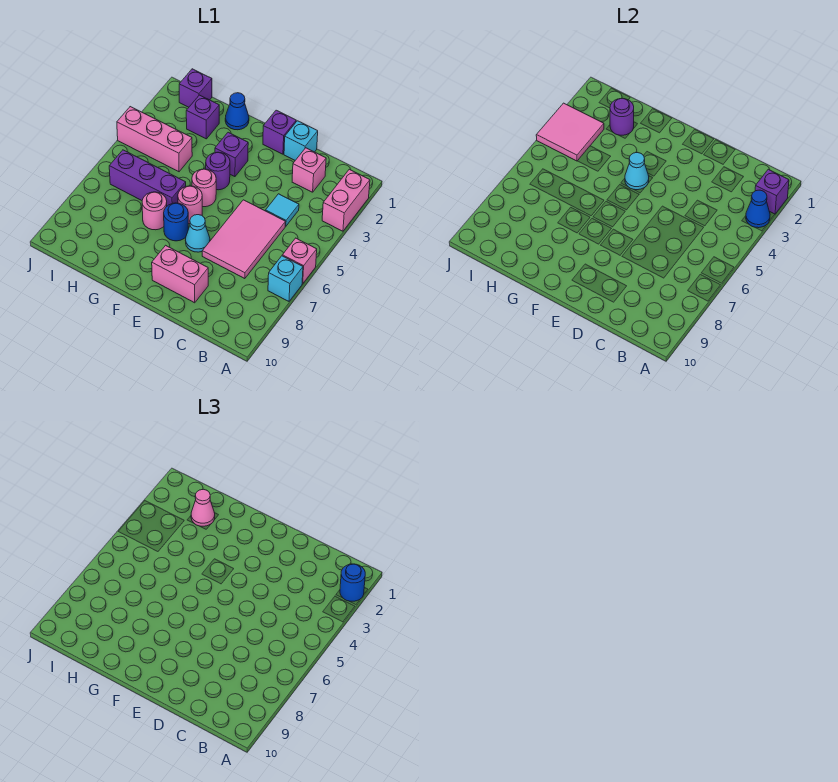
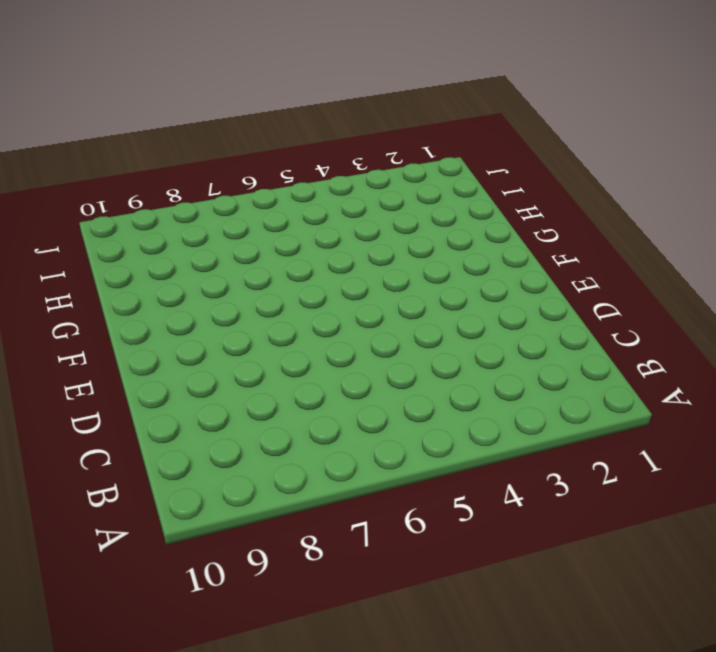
none -> pink 1x2 brick [322,169,370,231]
none -> pink 1x1 brick [282,238,317,284]
none -> cyan 1x1 brick [268,256,303,301]

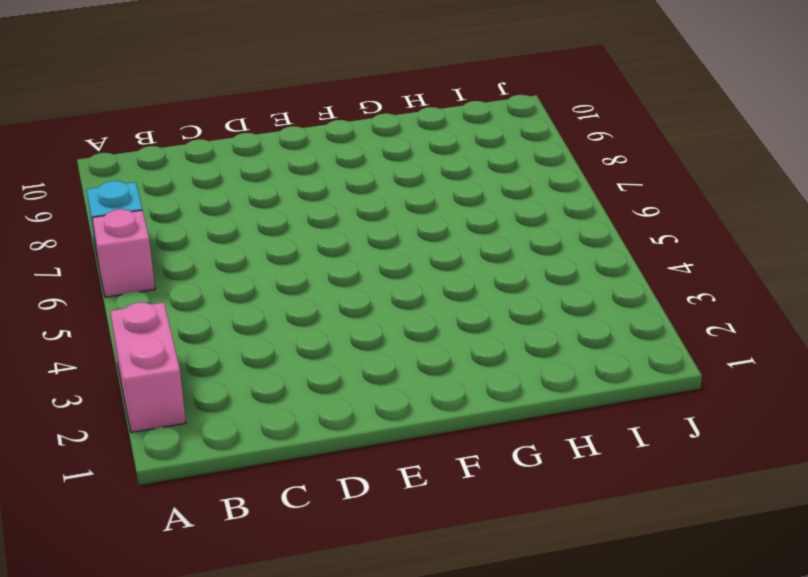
none -> pink 1x1 brick [292,148,326,192]
none -> cyan 1x1 tile [266,194,299,226]
none -> pink 2x3 tile [202,200,286,279]

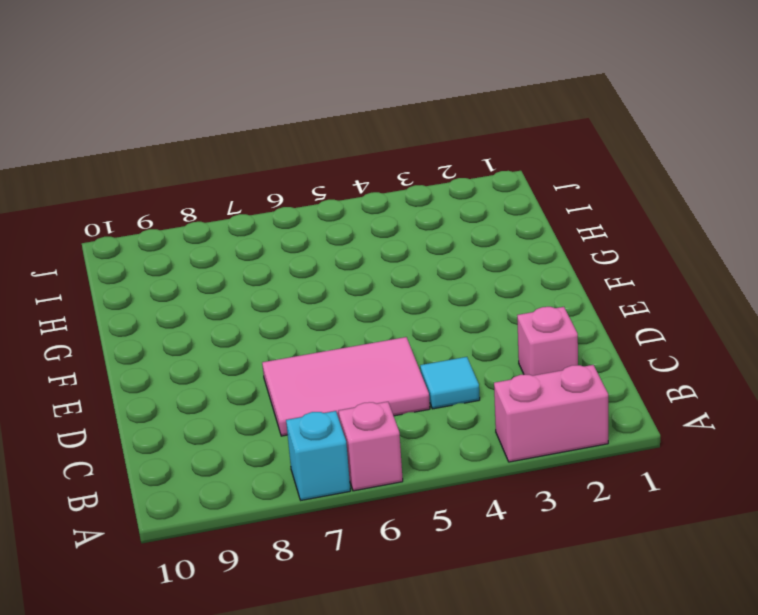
none -> cyan 1x1 brick [284,121,318,160]
none -> pink 1x2 brick [152,245,208,303]
none -> purple 1x1 brick [263,110,296,154]

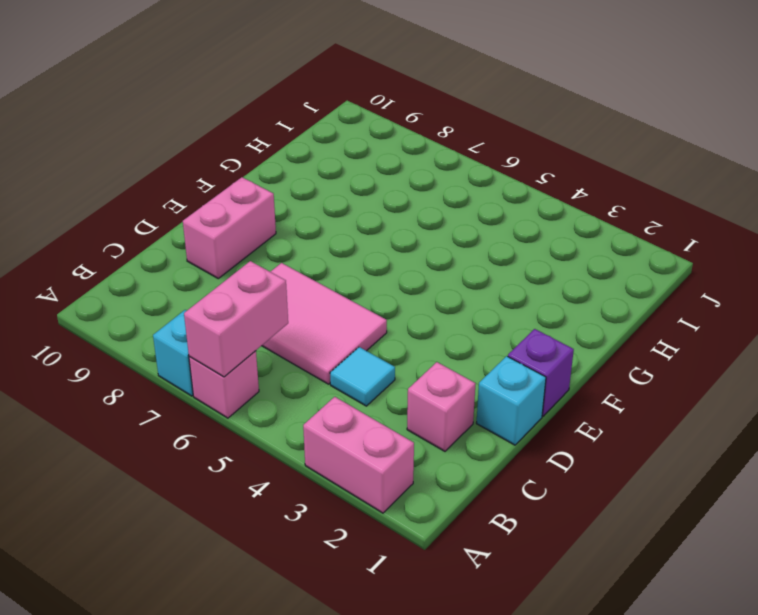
pink 1x2 brick [184,261,288,377] -> none
none -> cyan 1x1 cone [186,215,210,252]
none -> purple 1x1 brick [215,132,248,177]
none -> purple 1x1 round brick [206,152,230,190]

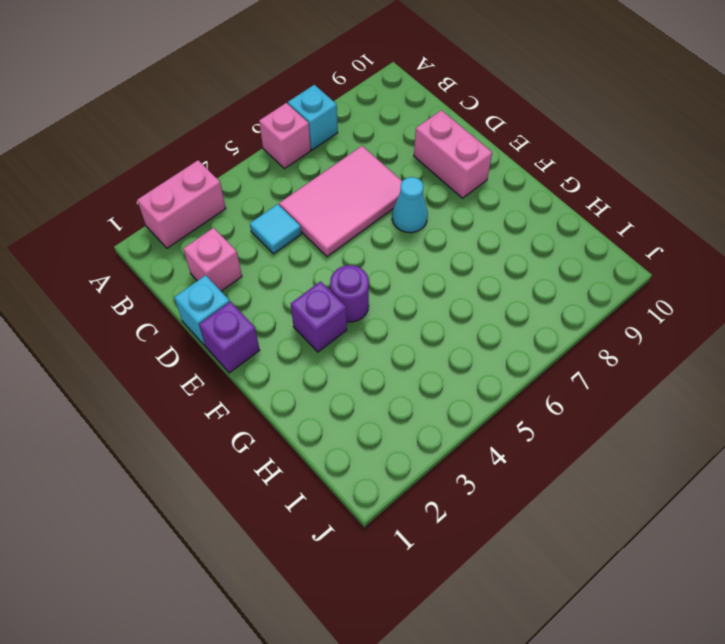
none -> pink 1x1 round brick [192,169,216,207]
none -> pink 1x1 round brick [178,186,202,224]
none -> blue 1x1 round brick [164,203,188,241]

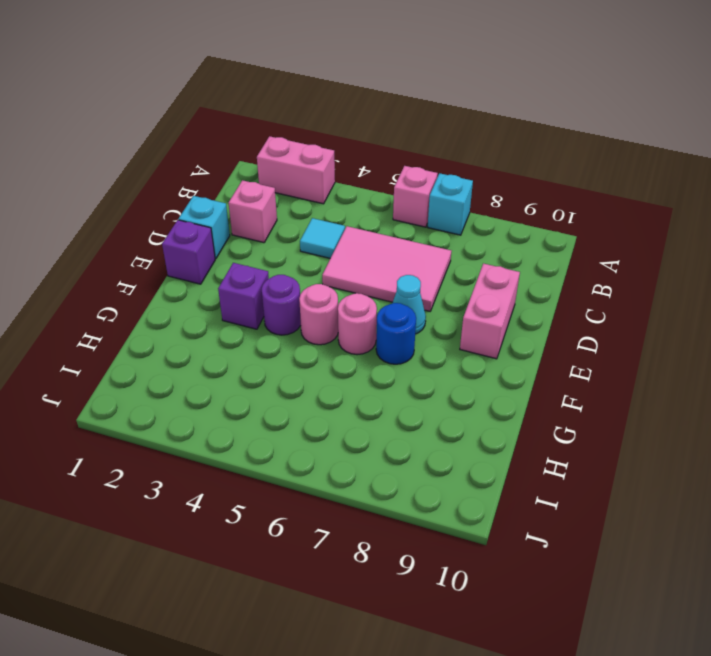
none -> blue 1x1 cone [225,93,249,130]
none -> purple 1x3 brick [109,150,186,206]
none -> pink 1x1 round brick [142,192,167,230]

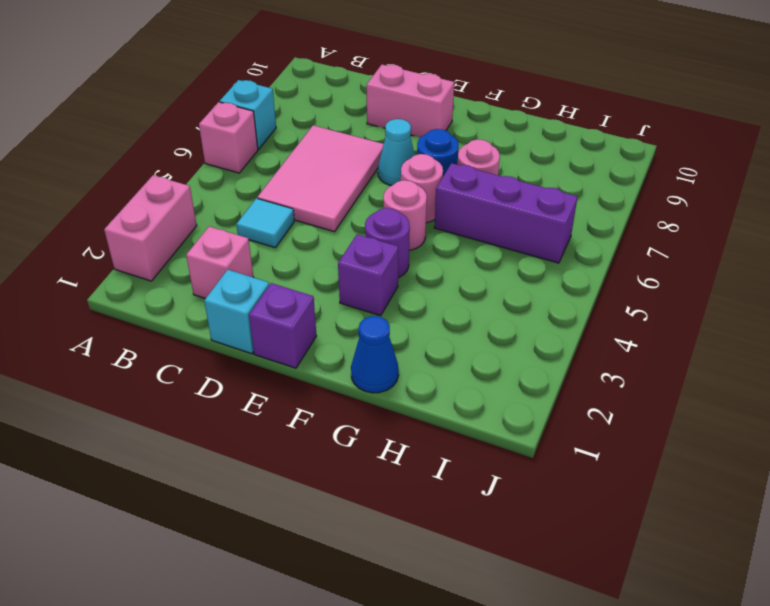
none -> purple 1x1 brick [186,95,219,139]
none -> pink 1x3 brick [117,107,192,172]
none -> purple 1x1 brick [179,69,212,107]

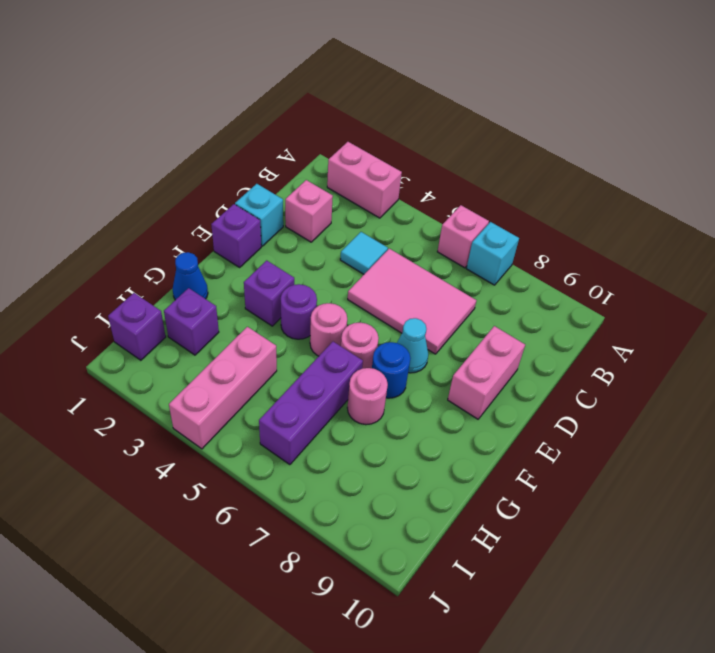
none -> purple 1x1 brick [755,169,789,214]
none -> blue 1x1 cone [746,190,770,228]
none -> cyan 1x1 cone [625,153,649,190]

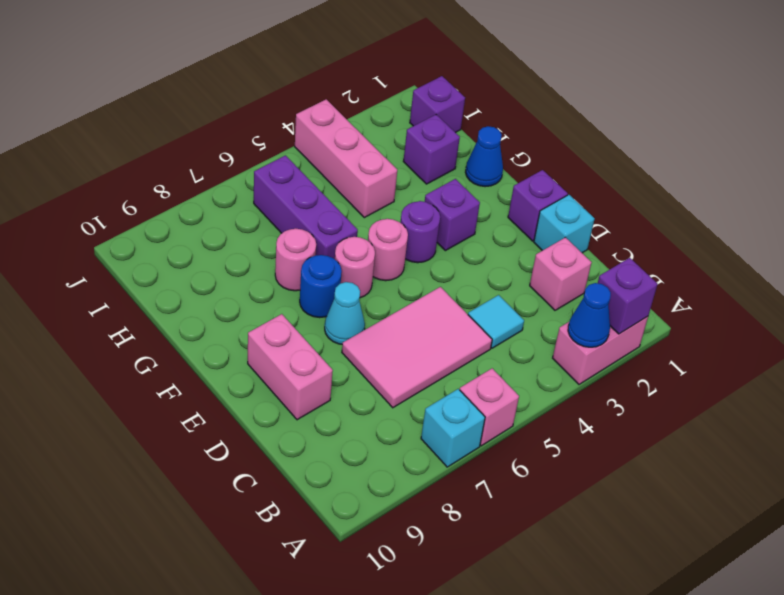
none -> cyan 1x1 cone [625,153,649,190]
none -> purple 1x1 round brick [610,98,634,135]
none -> pink 2x2 tile [536,103,604,161]

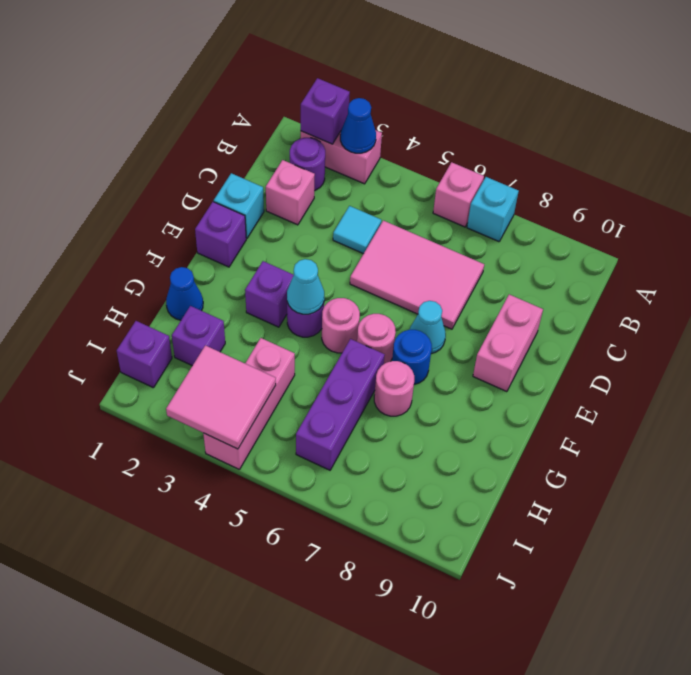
purple 1x1 round brick [290,138,325,191] -> purple 1x1 round brick moved to [610,98,634,135]
none -> blue 1x1 round brick [340,564,365,601]
none -> pink 1x1 cone [191,489,215,526]

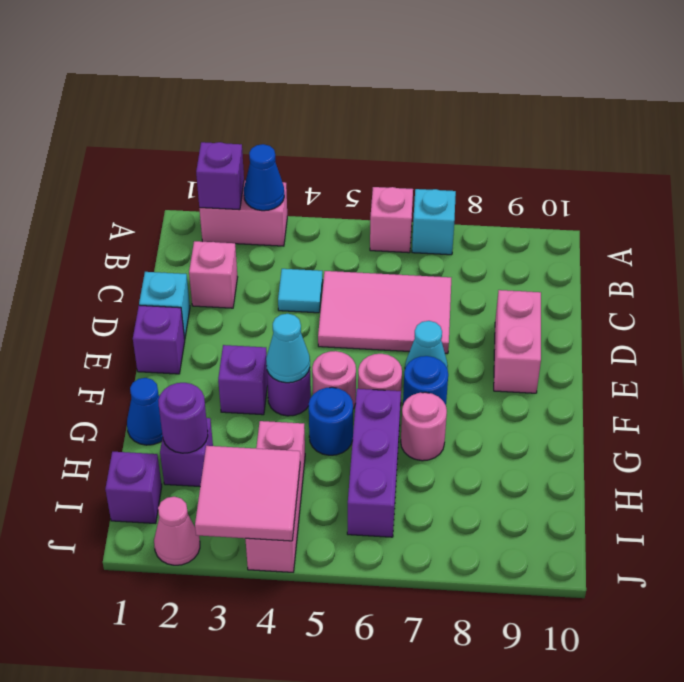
blue 1x1 round brick [309,387,353,455] -> blue 1x1 round brick moved to [340,564,365,601]
pink 1x1 cone [154,497,200,565] -> pink 1x1 cone moved to [191,489,215,526]

